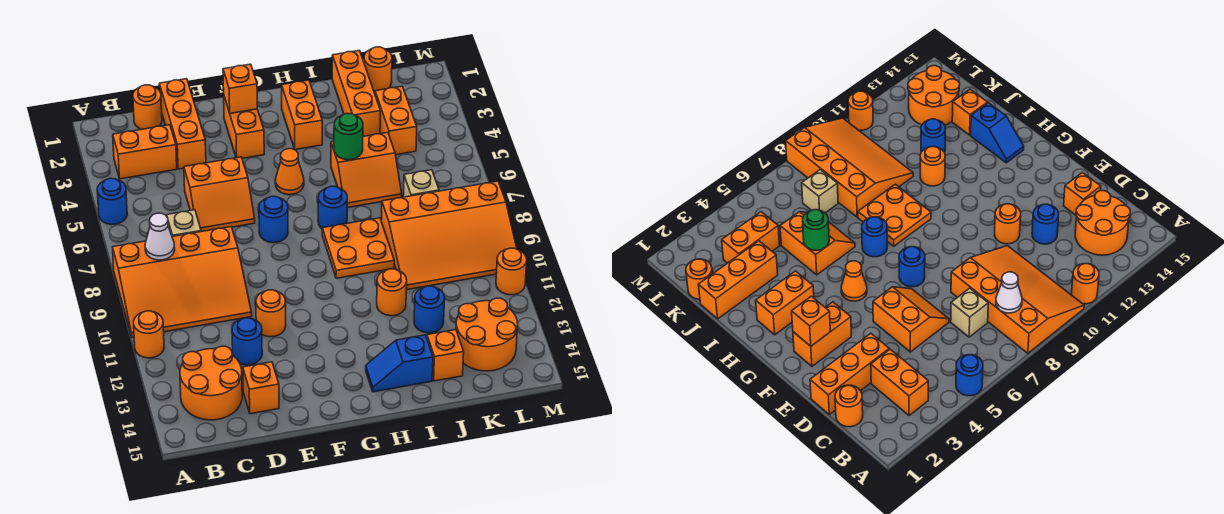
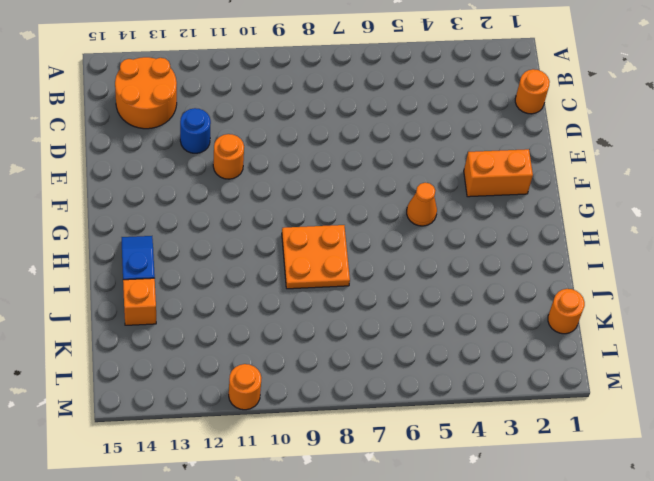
none -> blue 1x1 round brick [97,178,127,225]
none -> orange 3x4 slope [113,227,252,337]
none -> orange 1x1 round brick [134,311,164,358]
none -> orange 1x2 brick [113,125,177,179]

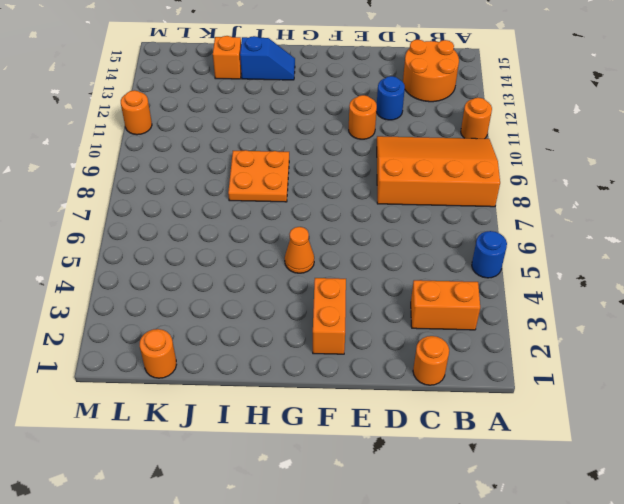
none -> tan 1x1 brick [167,210,201,237]
none -> orange 1x3 brick [159,79,206,169]
none -> orange 2x2 slope [184,157,255,232]
none -> orange 1x1 brick [243,362,279,414]

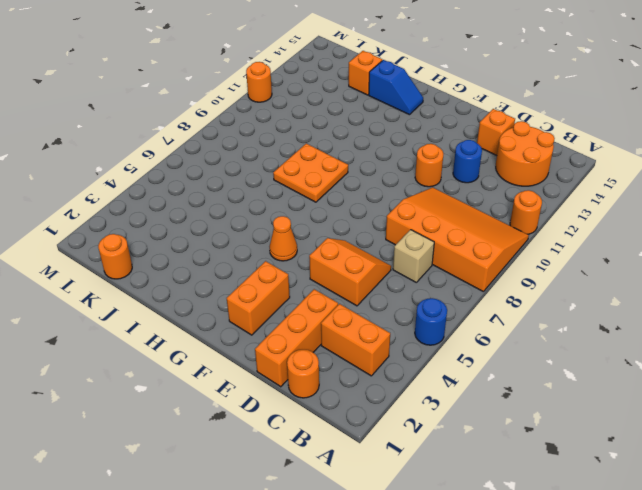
none -> blue 1x1 round brick [259,196,288,243]
none -> orange 1x2 brick [282,80,322,150]
none -> blue 1x1 round brick [318,186,347,228]
none -> orange 2x2 slope [331,133,402,208]

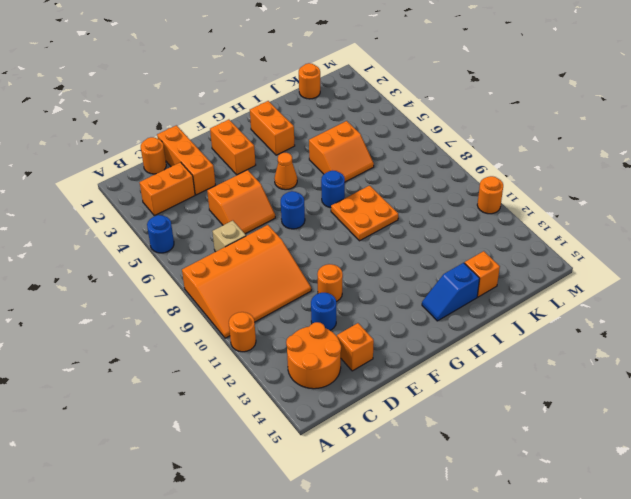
none -> orange 1x1 round brick [377,269,407,316]
none -> orange 1x3 brick [332,50,380,137]
none -> orange 3x4 slope [381,181,517,290]
none -> blue 1x1 round brick [414,286,445,333]

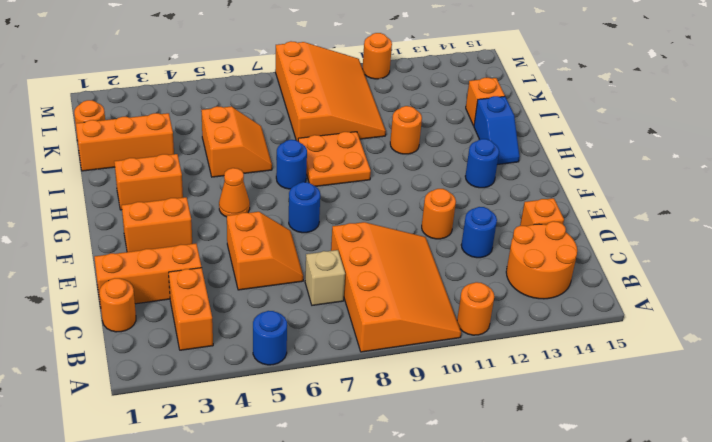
blue 1x1 round brick [465,139,499,188] -> blue 1x1 round brick moved to [414,286,445,333]
none -> orange 1x2 brick [375,86,417,155]
none -> tan 1x1 brick [403,170,439,197]
none -> orange 2x2 round brick [456,298,518,371]
none -> white 1x1 cone [145,213,175,260]

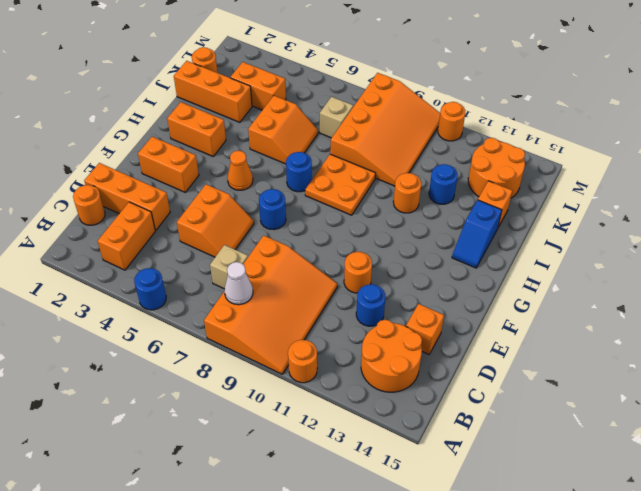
none -> orange 1x1 brick [223,64,257,113]
none -> green 1x1 round brick [334,113,363,160]

